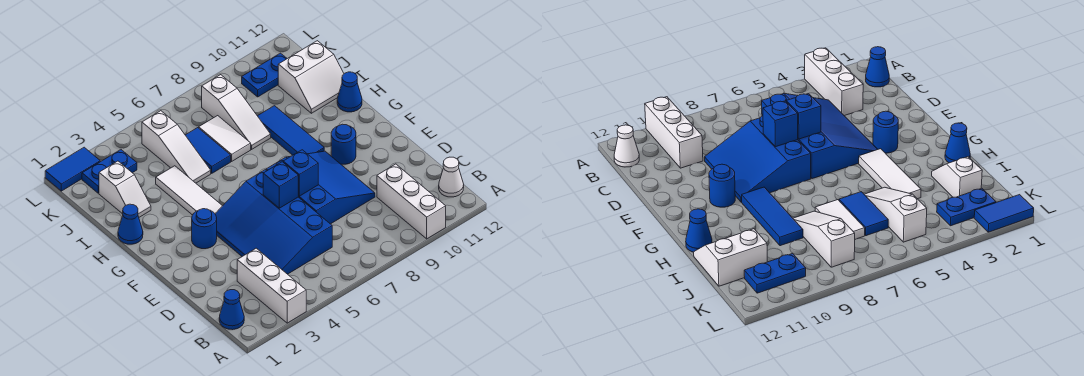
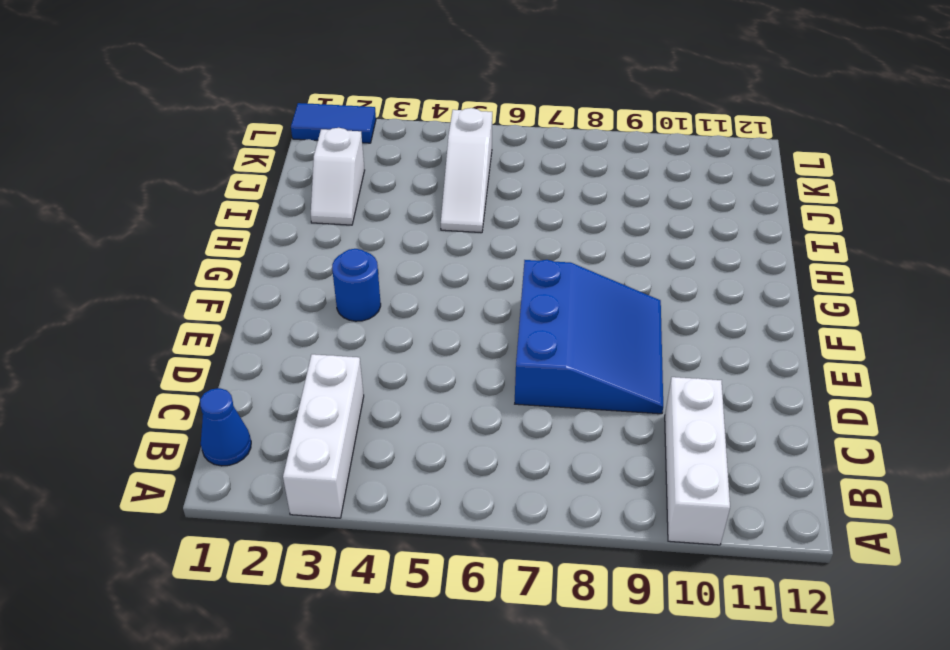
none -> white 1x1 cone [439,157,464,197]
none -> blue 3x4 slope [215,170,332,274]
none -> blue 1x1 round brick [331,124,356,164]

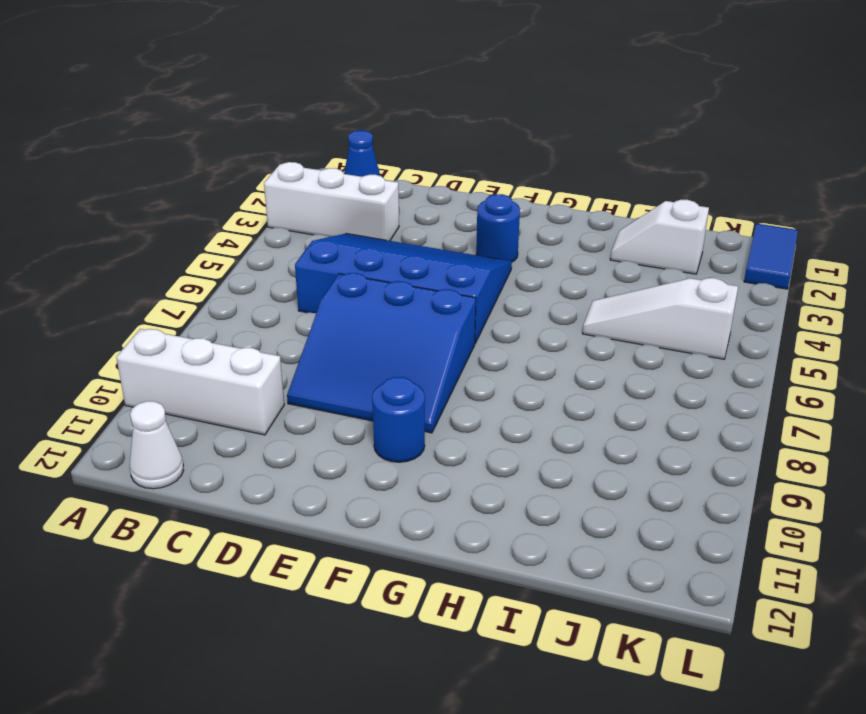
none -> white 1x3 tile [156,166,222,215]
none -> blue 1x3 tile [258,106,324,155]
none -> blue 1x1 cone [118,204,143,244]

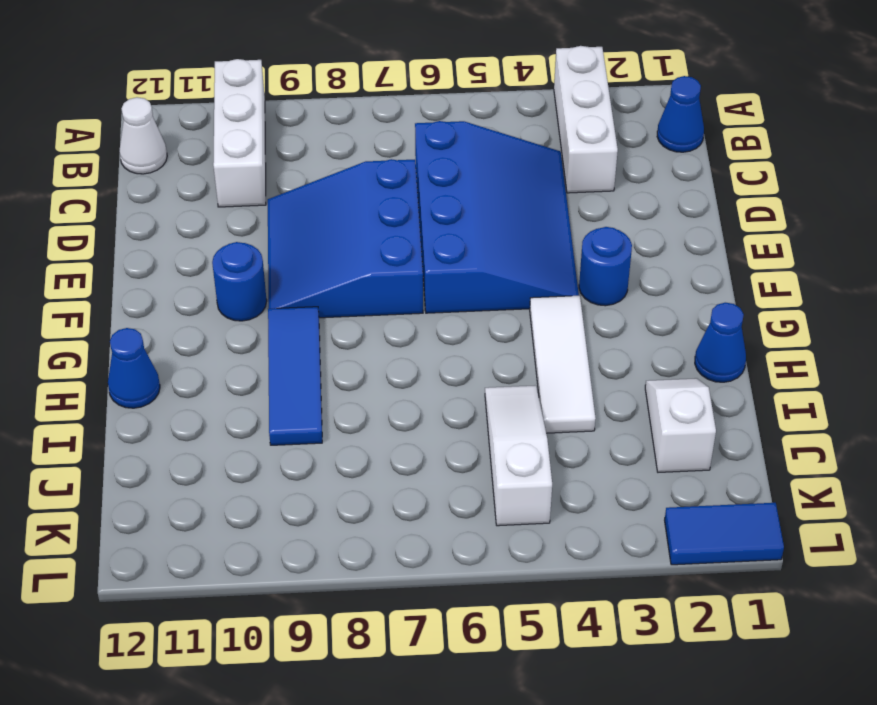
none -> blue 1x2 tile [185,128,231,173]
none -> white 1x2 tile [199,116,251,161]
none -> white 1x3 slope [202,75,271,149]

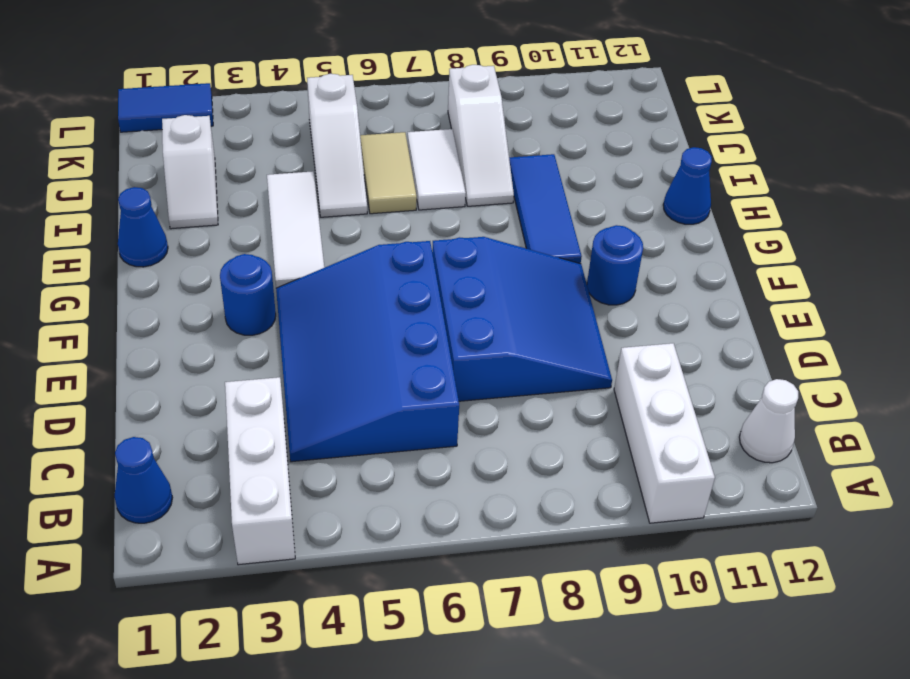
tan 1x2 tile [360,132,417,214] -> blue 1x2 tile [185,128,231,173]
none -> white 2x2 slope [278,41,344,113]
none -> blue 1x2 plate [82,150,137,193]
none -> blue 1x2 plate [242,53,287,97]

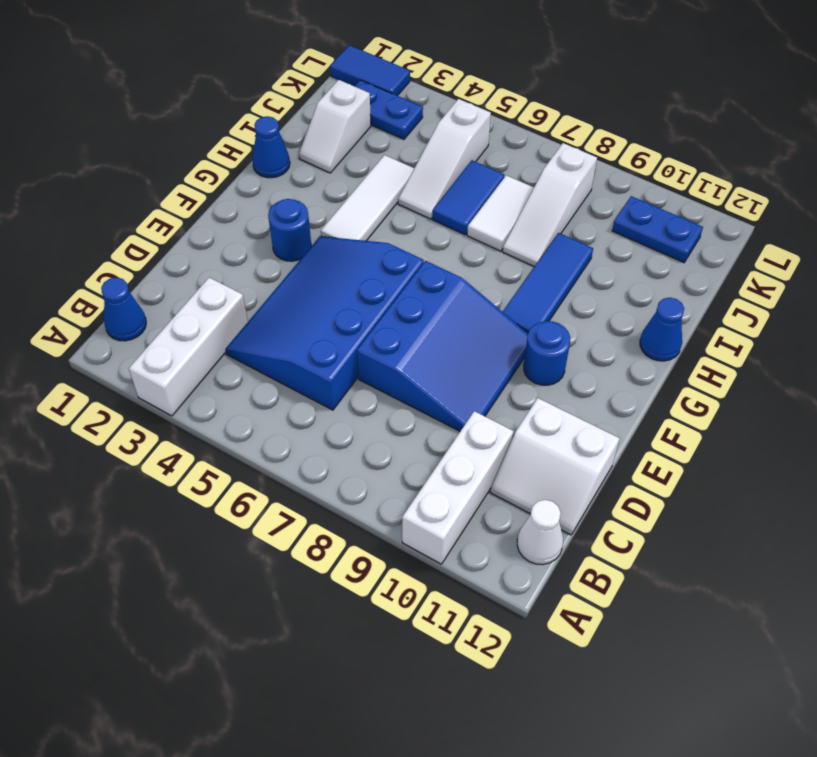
white 2x2 slope [490,398,620,535] -> white 2x2 slope moved to [278,41,344,113]
none -> blue 1x1 brick [263,162,298,208]
none -> blue 1x1 brick [283,150,318,196]

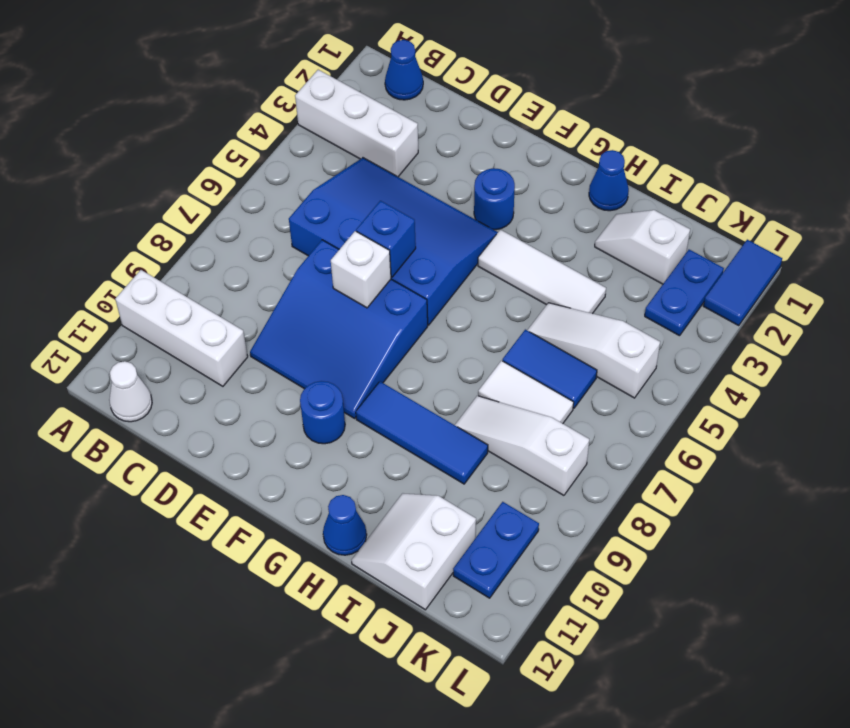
white 1x1 brick [331,231,391,308] -> blue 1x1 brick [283,150,318,196]

